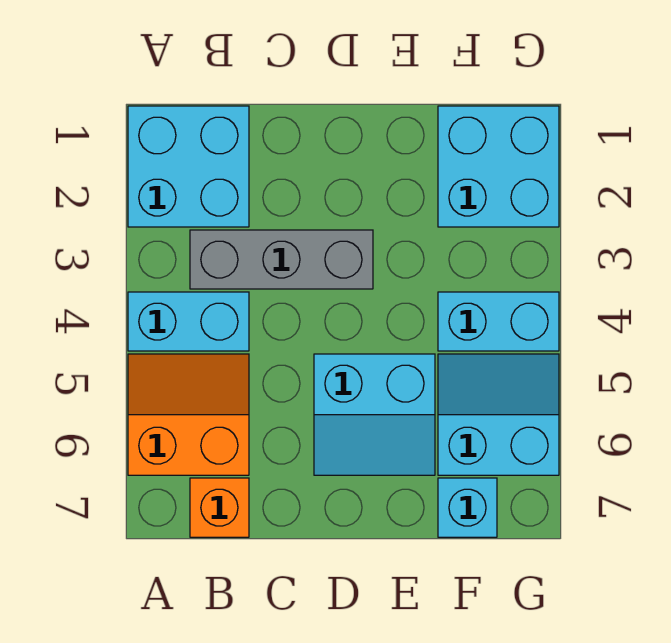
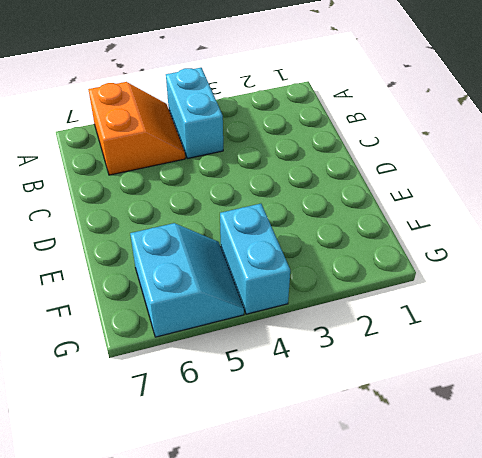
none -> cyan 2x2 brick [128,106,249,227]
none -> grey 1x3 brick [190,230,373,289]

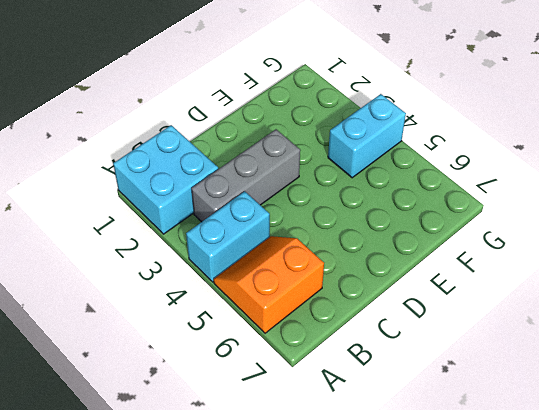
none -> orange 1x1 brick [190,478,249,537]
none -> cyan 2x2 slope [314,354,435,475]

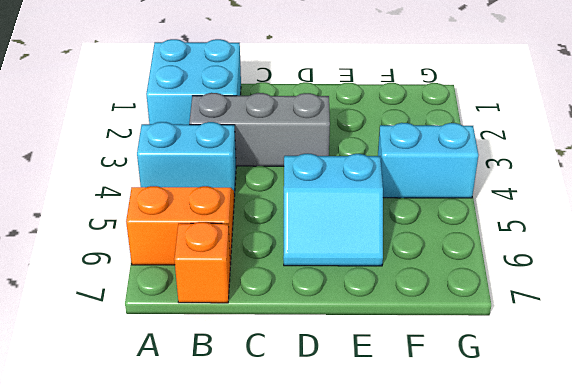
none -> cyan 2x2 brick [438,106,559,227]
none -> cyan 2x2 slope [438,354,559,475]

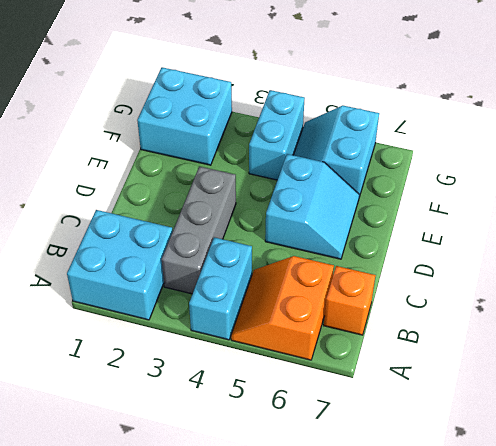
none -> cyan 1x1 brick [438,478,497,537]

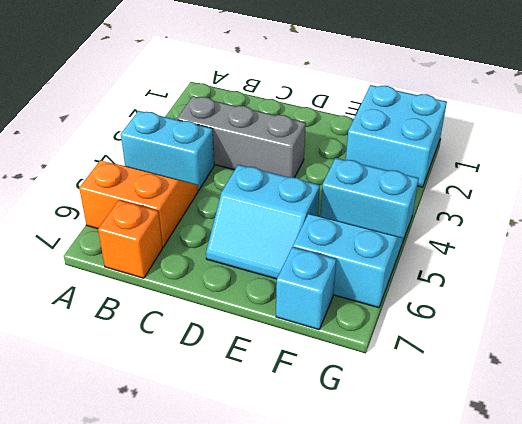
none -> cyan 2x2 brick [128,106,249,227]

